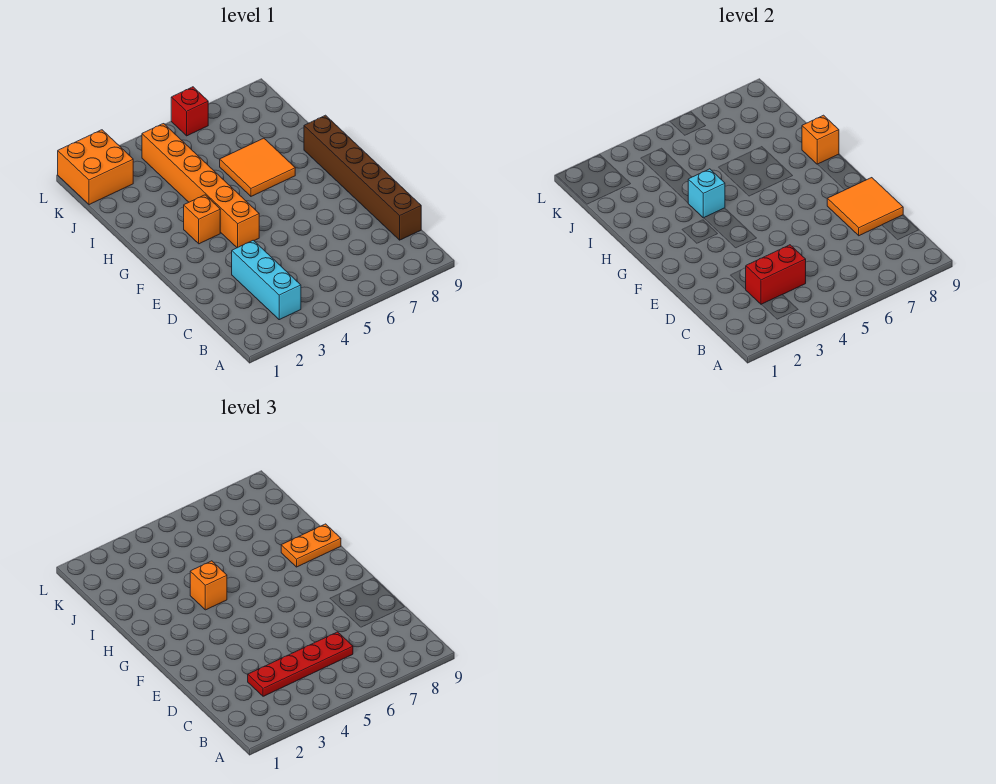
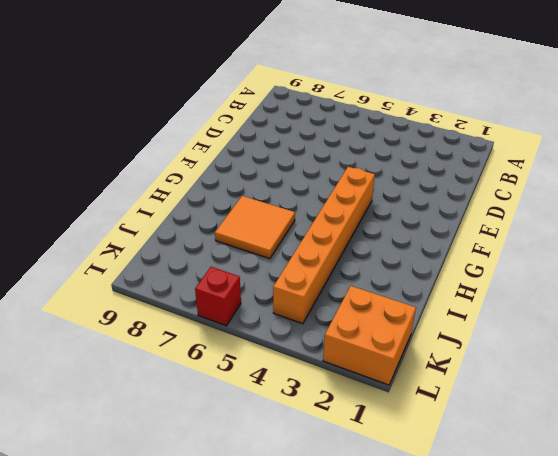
none -> cyan 1x3 brick [232,240,301,320]
none -> brown 1x6 brick [304,115,421,240]
none -> orange 1x1 brick [184,195,220,244]

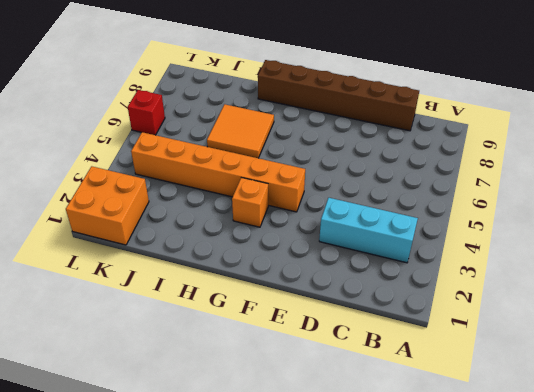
none -> red 1x2 brick [746,245,806,305]
none -> orange 2x2 tile [827,178,903,236]
none -> cyan 1x1 brick [688,169,725,218]

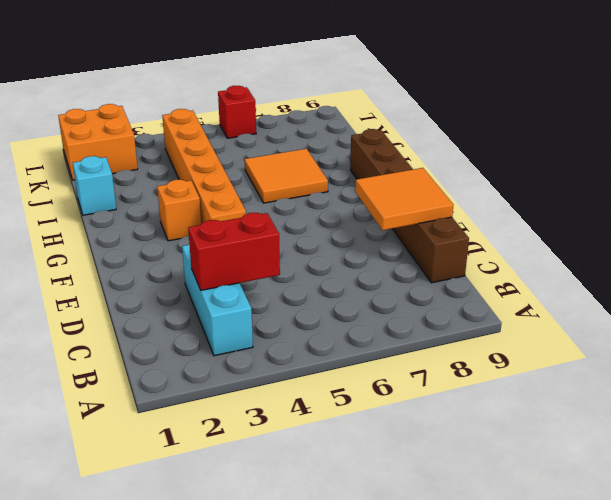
cyan 1x1 brick [73,156,116,215] -> cyan 1x1 brick moved to [688,169,725,218]
none -> orange 1x1 brick [802,115,839,164]
none -> red 1x4 plate [248,632,353,696]
none -> orange 1x1 brick [190,561,227,610]

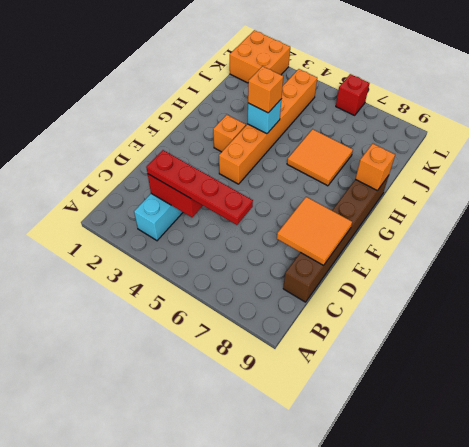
none -> orange 1x2 plate [281,524,341,567]

